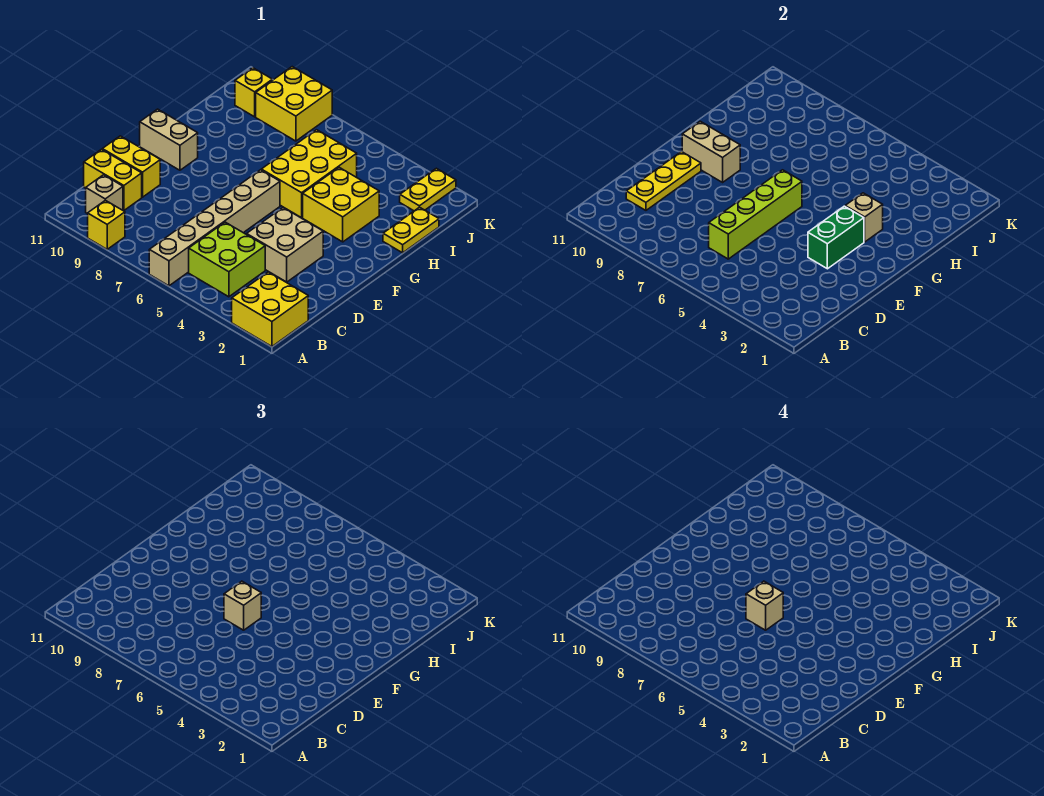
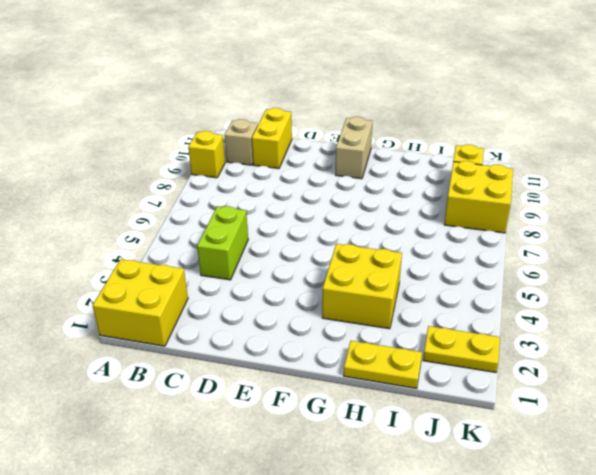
lime 1x2 brick [197,206,248,280] -> lime 2x2 brick [189,222,265,297]
none -> tan 1x6 brick [149,170,280,286]
none -> tan 2x2 brick [247,208,323,282]
none -> yellow 1x2 brick [102,136,160,197]

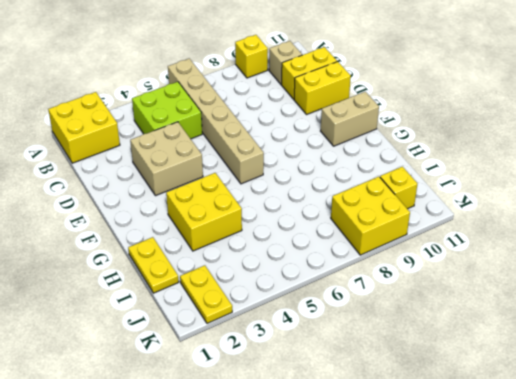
none -> yellow 2x3 brick [261,130,357,218]
none -> lime 1x4 brick [709,170,802,259]
none -> yellow 1x3 plate [626,151,701,210]

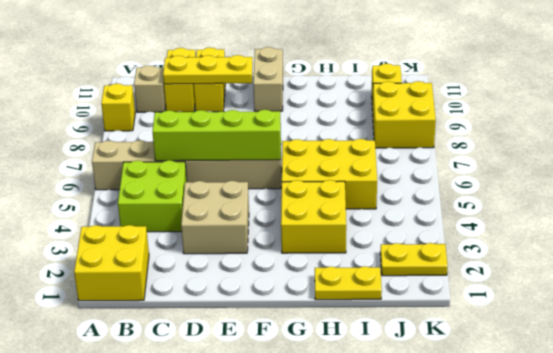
none -> green 1x2 brick [808,206,864,269]
none -> tan 1x2 brick [682,121,740,182]
none -> tan 1x1 brick [845,193,883,242]

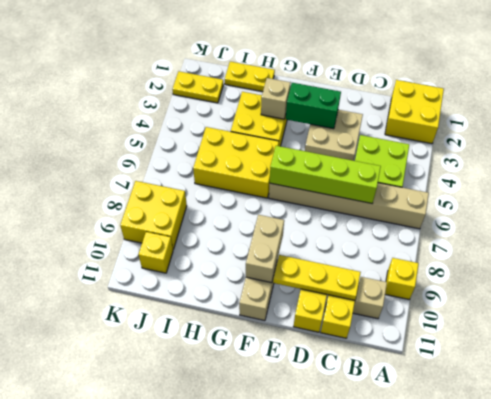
none -> tan 1x1 brick [224,581,261,630]
none -> tan 1x1 brick [746,581,783,630]

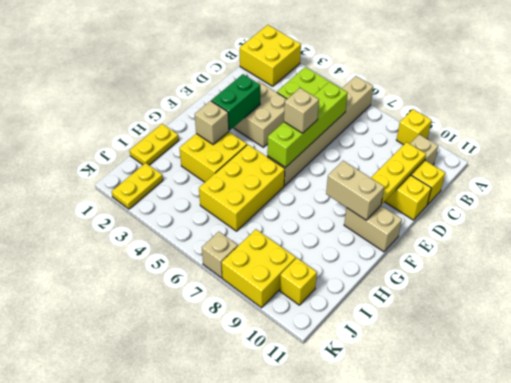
tan 1x1 brick [202,232,238,278] -> tan 1x1 brick moved to [746,581,783,630]

